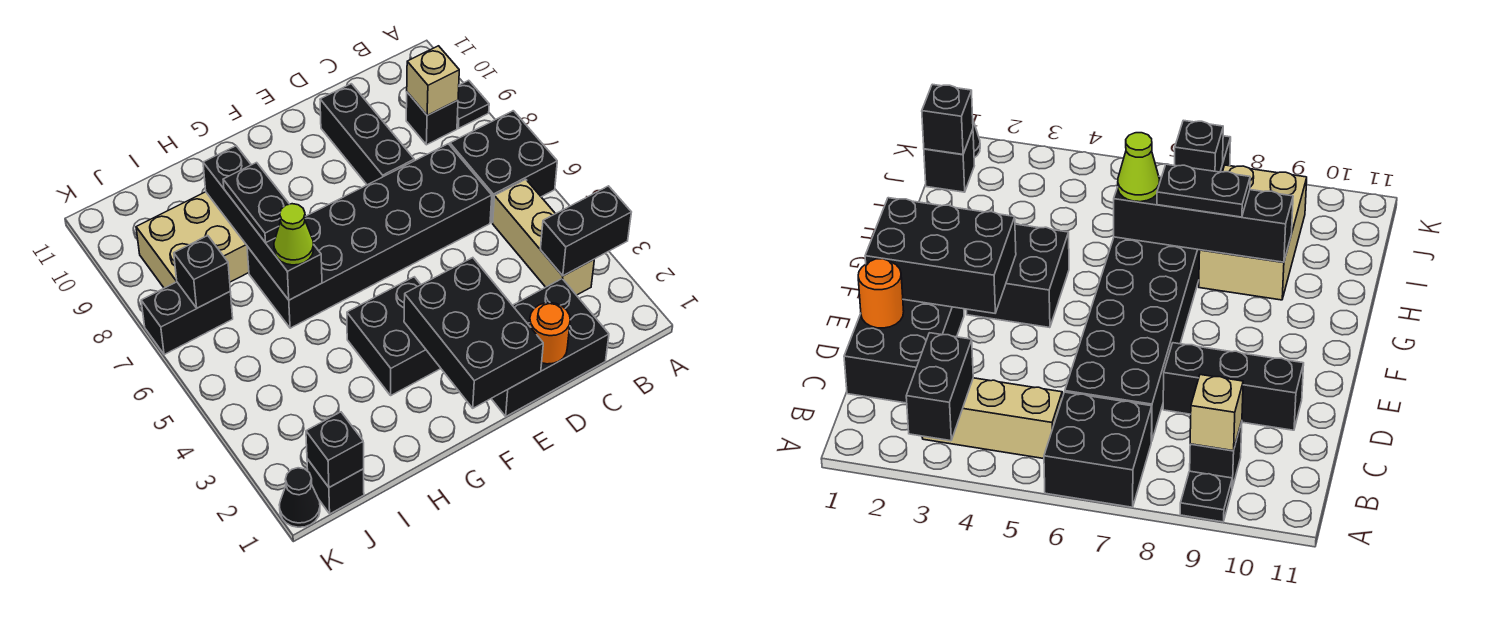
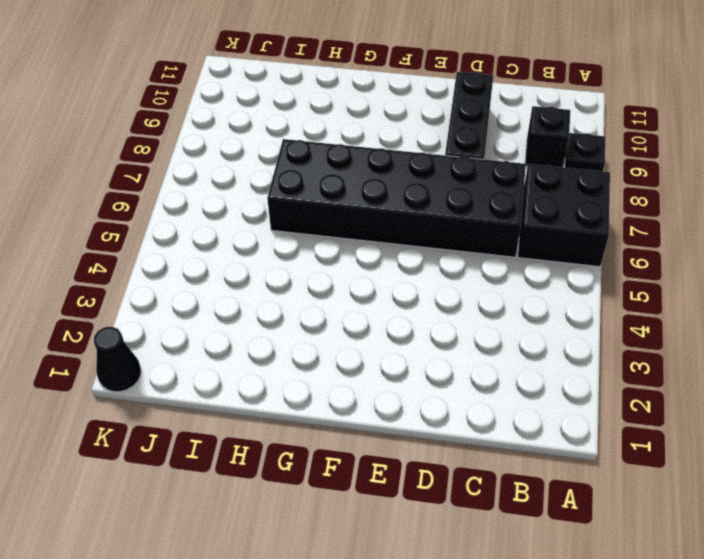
none -> tan 1x3 brick [493,179,594,295]
none -> black 2x3 brick [491,279,609,416]
none -> black 2x2 brick [347,277,441,395]

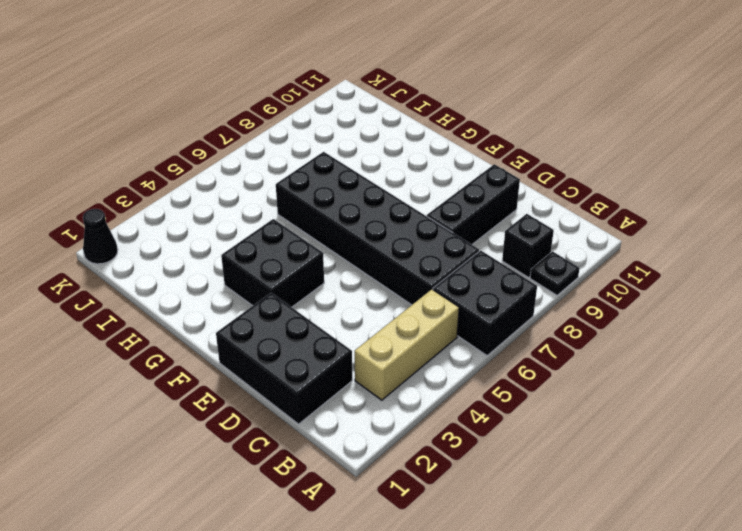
none -> tan 2x3 brick [136,192,249,288]
none -> black 1x1 brick [307,459,364,514]
none -> black 1x2 brick [141,282,233,355]

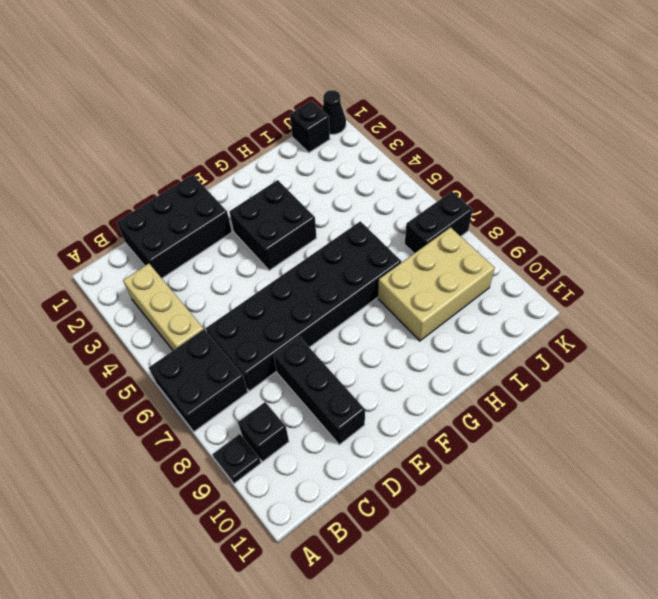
none -> black 1x2 brick [540,186,631,276]
none -> tan 1x1 brick [407,46,459,115]
none -> orange 1x1 round brick [529,303,570,364]

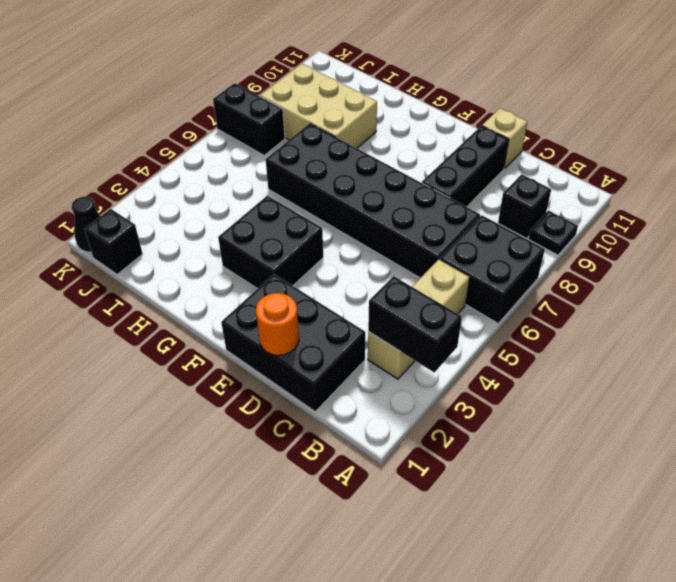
tan 1x1 brick [482,108,527,169] -> tan 1x1 brick moved to [407,46,459,115]
none -> black 2x3 brick [404,258,543,408]
none -> black 1x4 brick [203,146,322,300]
none -> black 1x1 brick [306,412,364,487]

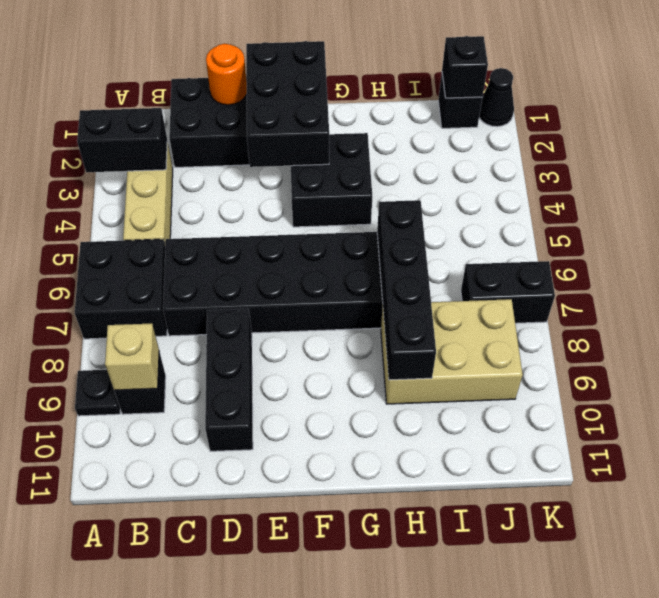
none -> black 1x1 brick [174,236,230,308]
none -> lime 1x1 cone [274,204,314,265]
none -> black 1x2 plate [223,163,289,243]

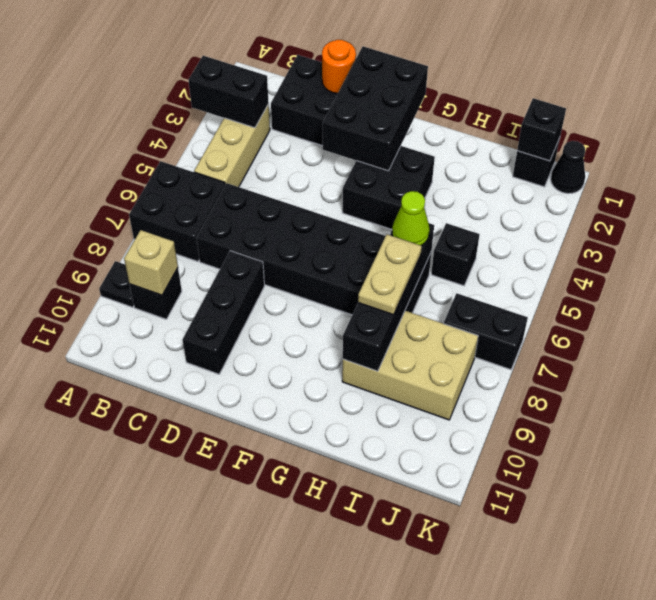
tan 1x2 plate [358,234,422,315] -> black 1x2 plate [223,163,289,243]
black 1x1 brick [431,223,480,286] -> black 1x1 brick moved to [174,236,230,308]

